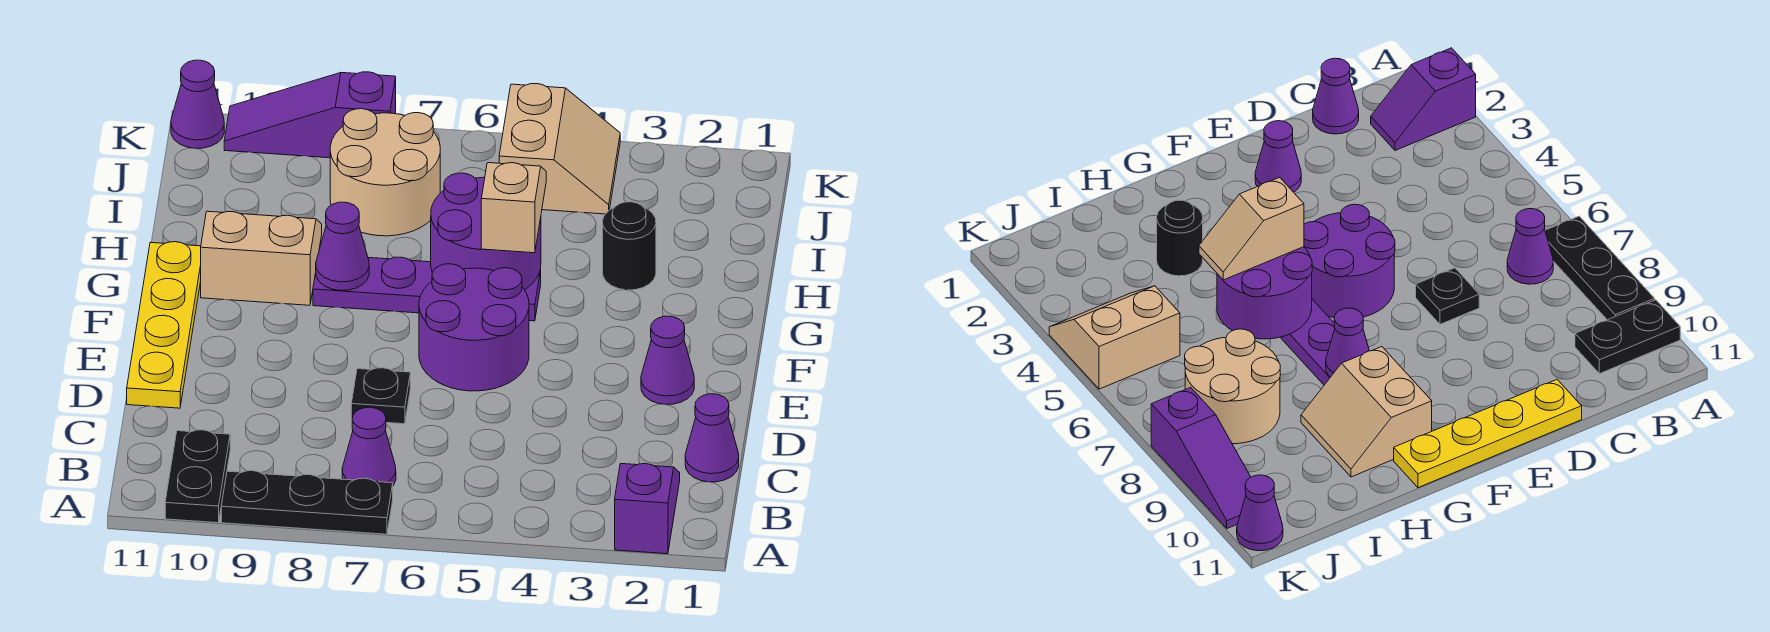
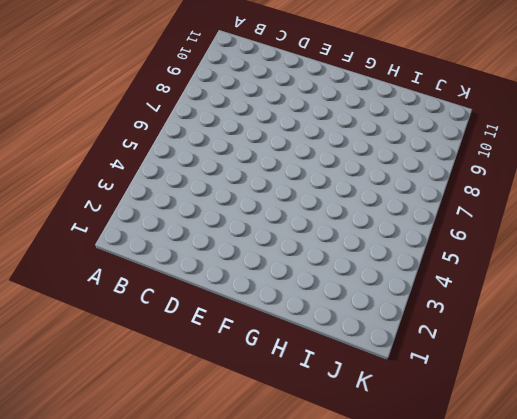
none -> purple 1x2 slope [615,464,680,554]
none -> black 1x3 plate [221,471,393,534]
none -> black 1x2 plate [165,430,230,523]

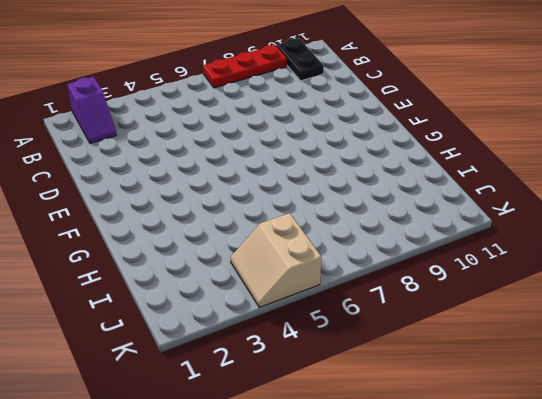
red 1x3 plate [203,45,287,88] -> black 1x3 plate [221,471,393,534]
none -> purple 1x1 cone [342,407,396,485]
none -> purple 1x1 cone [685,394,739,482]
none -> black 1x1 plate [351,368,410,424]

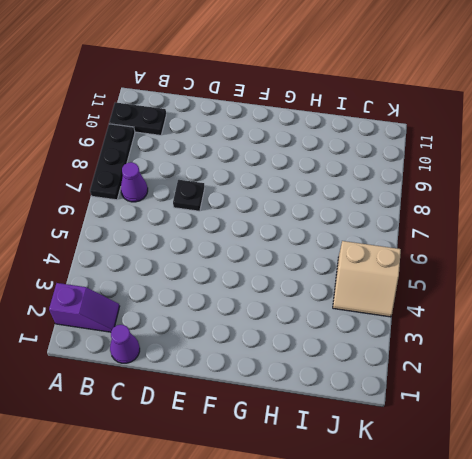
none -> yellow 1x4 plate [127,242,201,408]
none -> purple 1x1 cone [641,316,694,404]
none -> purple 2x2 round brick [419,264,529,391]

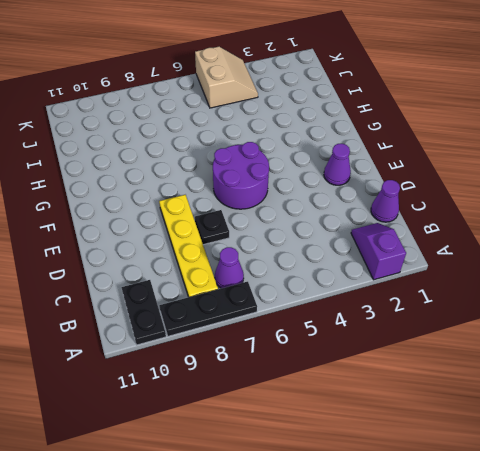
yellow 1x4 plate [159,195,218,297] -> yellow 1x4 plate moved to [127,242,201,408]
none -> purple 1x4 plate [313,257,541,321]
none -> tan 2x2 slope [201,211,322,305]
none -> black 1x1 round brick [603,202,656,290]

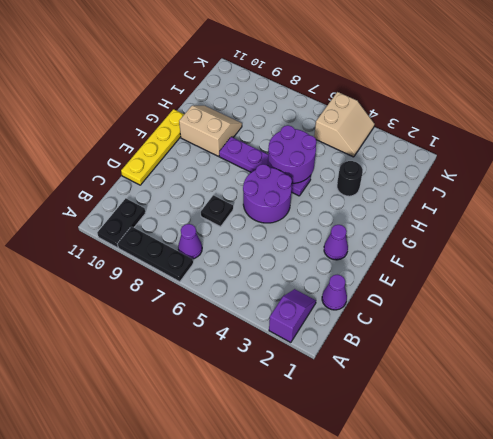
none -> tan 2x2 round brick [330,109,440,236]
none -> purple 1x3 slope [224,72,396,158]
none -> purple 1x1 cone [171,60,224,148]

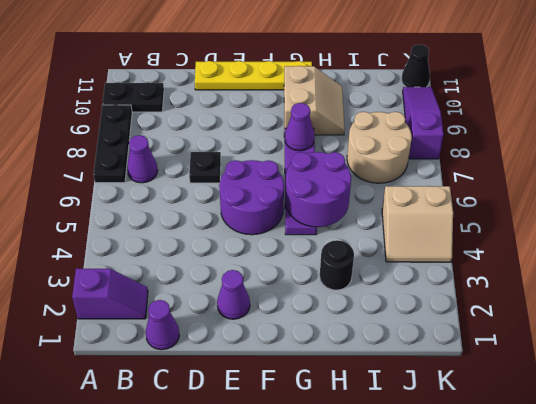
black 1x1 cone [402,44,430,87] -> purple 1x1 cone [171,60,224,148]
none -> tan 1x2 slope [481,163,546,253]

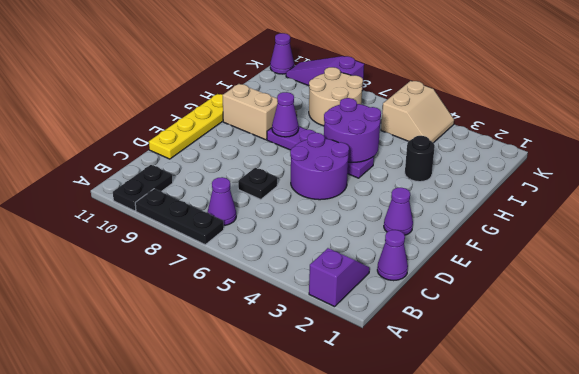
none -> tan 1x2 slope [481,163,546,253]

